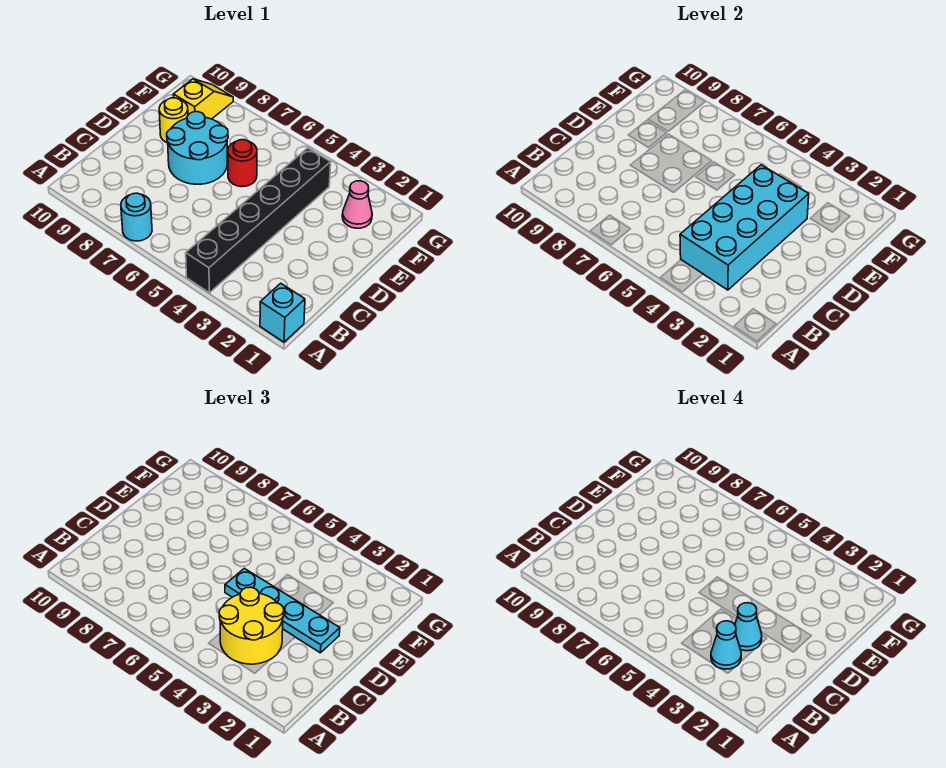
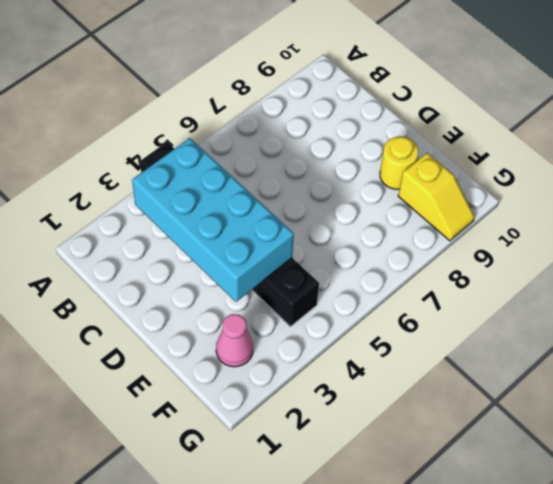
none -> cyan 1x1 brick [260,283,305,342]
none -> cyan 1x1 round brick [121,193,152,241]
none -> cyan 2x2 round brick [167,112,228,184]

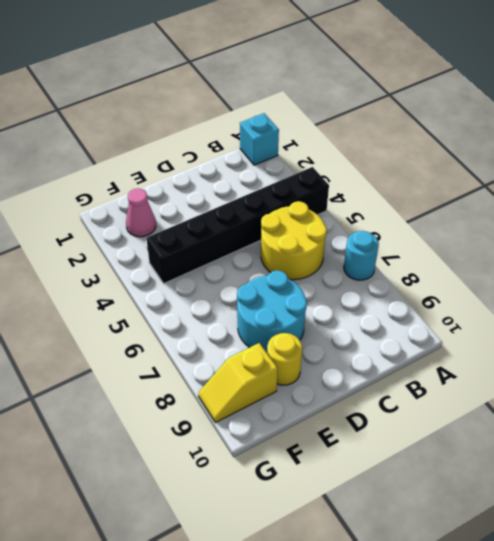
yellow 2x2 round brick [261,201,327,280] -> yellow 2x2 round brick moved to [219,587,284,664]
none -> red 1x1 round brick [228,140,257,187]
none -> cyan 2x4 brick [680,165,809,290]
none -> cyan 1x4 plate [225,568,340,653]

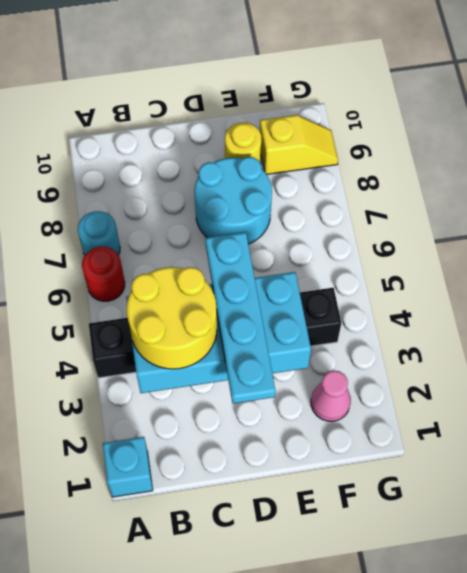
red 1x1 round brick [82,247,125,301] -> red 1x1 round brick moved to [228,140,257,187]
none -> cyan 1x1 cone [711,621,741,669]
none -> cyan 1x1 cone [735,603,762,651]

